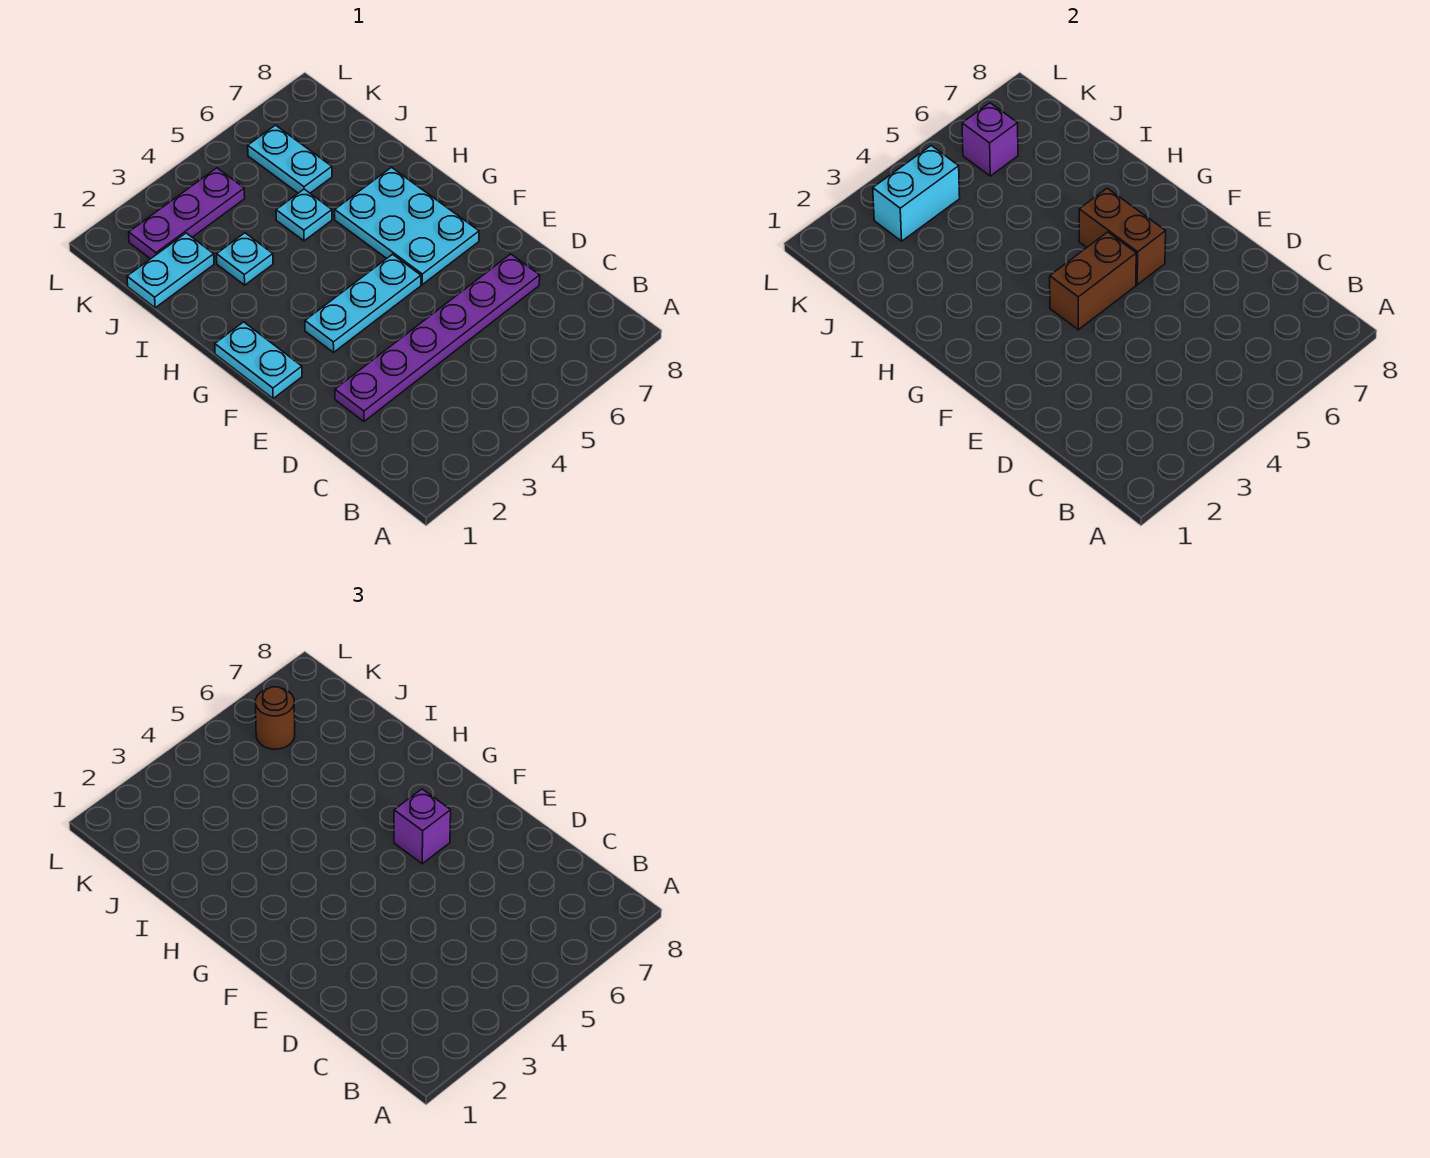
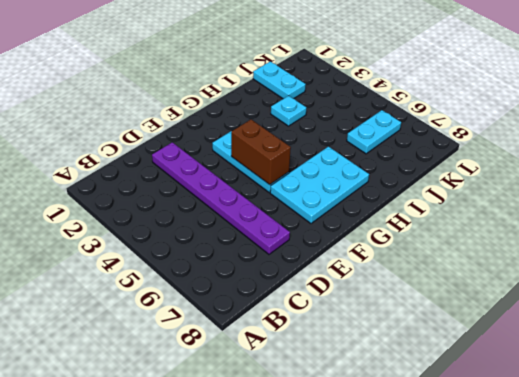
none -> cyan 1x2 plate [215,322,302,399]
none -> cyan 1x1 plate [276,189,332,241]
none -> purple 1x3 plate [129,168,245,259]

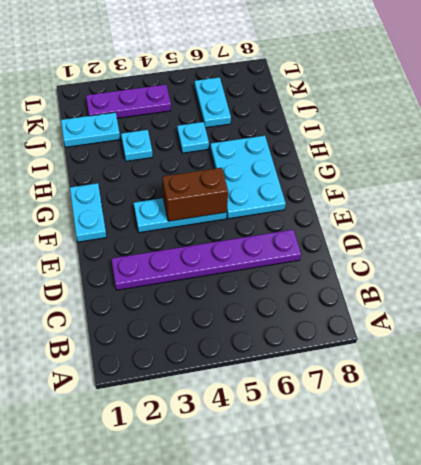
none -> brown 1x2 brick [1079,188,1166,285]
none -> cyan 1x2 brick [873,146,960,241]
none -> purple 1x1 brick [962,103,1018,176]

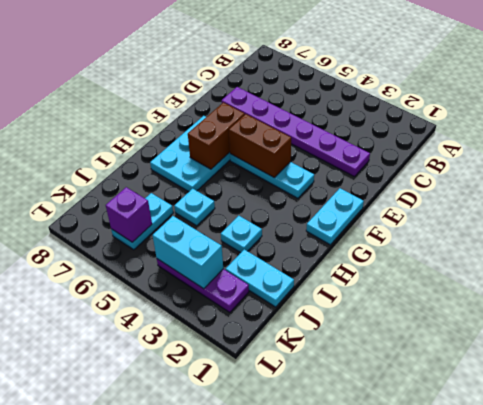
none -> purple 1x1 brick [394,789,451,864]
none -> brown 1x1 round brick [256,687,295,749]

